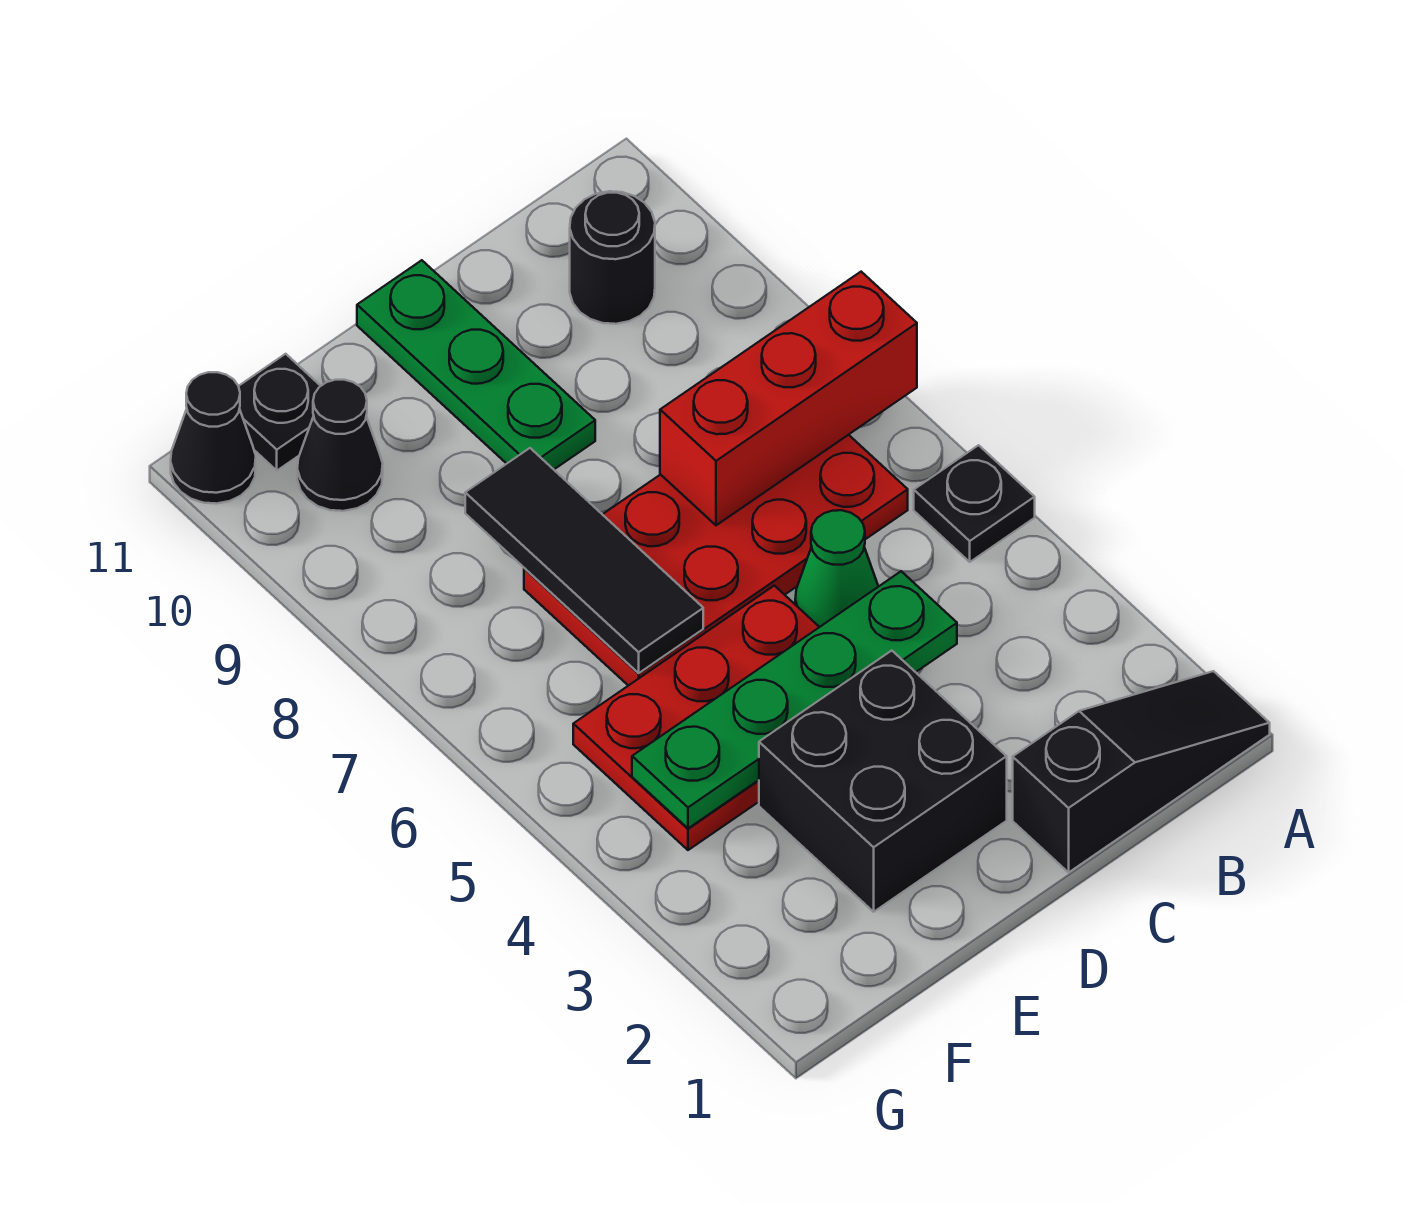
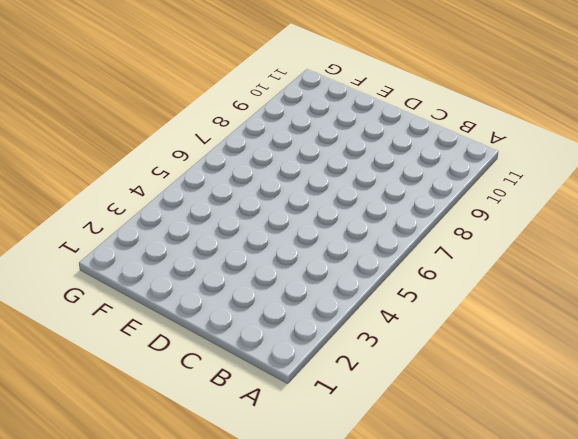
none -> black 1x3 slope [1013,671,1270,872]
none -> black 1x1 plate [914,445,1035,562]
none -> red 2x4 plate [524,435,908,686]

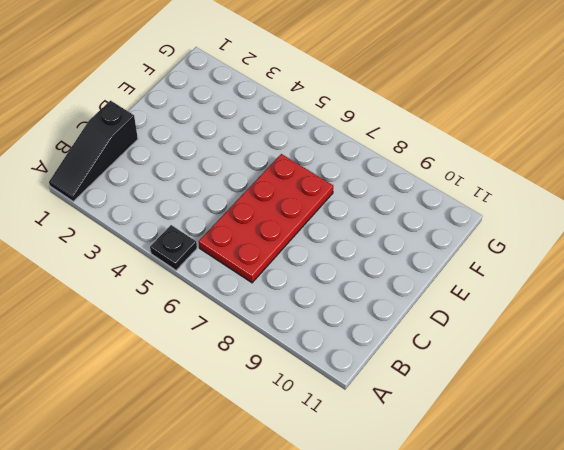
none -> black 1x1 round brick [570,191,655,324]
none -> green 1x1 cone [795,510,878,627]
none -> black 2x2 brick [759,651,1007,912]

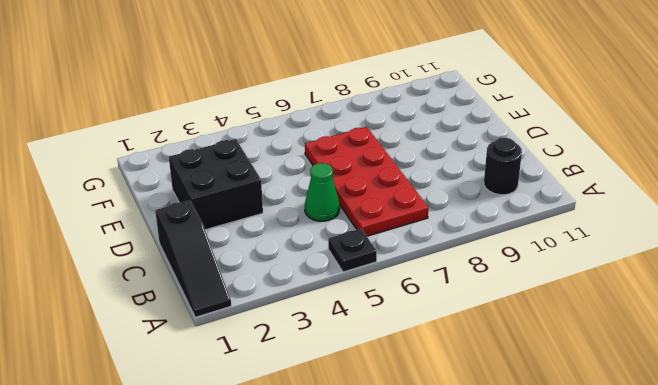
none -> red 2x3 plate [573,586,819,850]
none -> green 1x3 plate [357,260,595,469]
none -> black 1x1 cone [297,380,383,511]

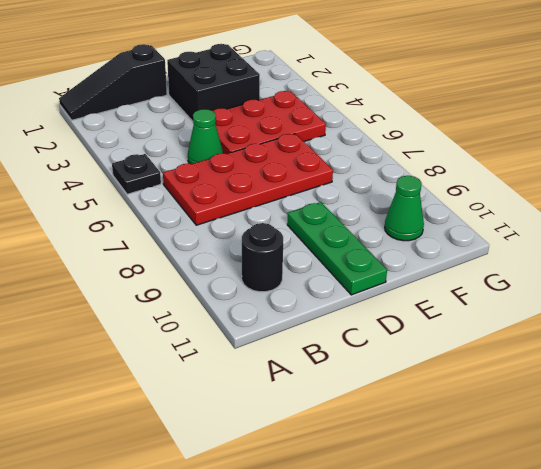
green 1x1 cone [385,176,424,241] -> black 1x1 cone [297,380,383,511]
none -> black 1x1 plate [239,354,320,471]
none -> black 1x1 cone [171,372,256,504]
none -> red 1x3 brick [660,272,917,525]

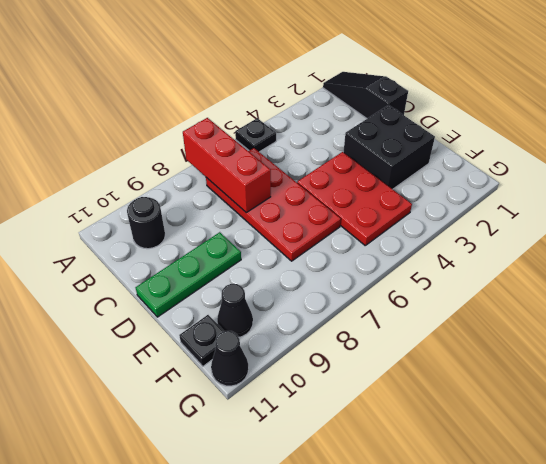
none -> green 1x1 cone [795,510,878,627]
none -> green 1x4 plate [632,571,957,828]
none -> black 1x3 tile [465,448,703,673]

